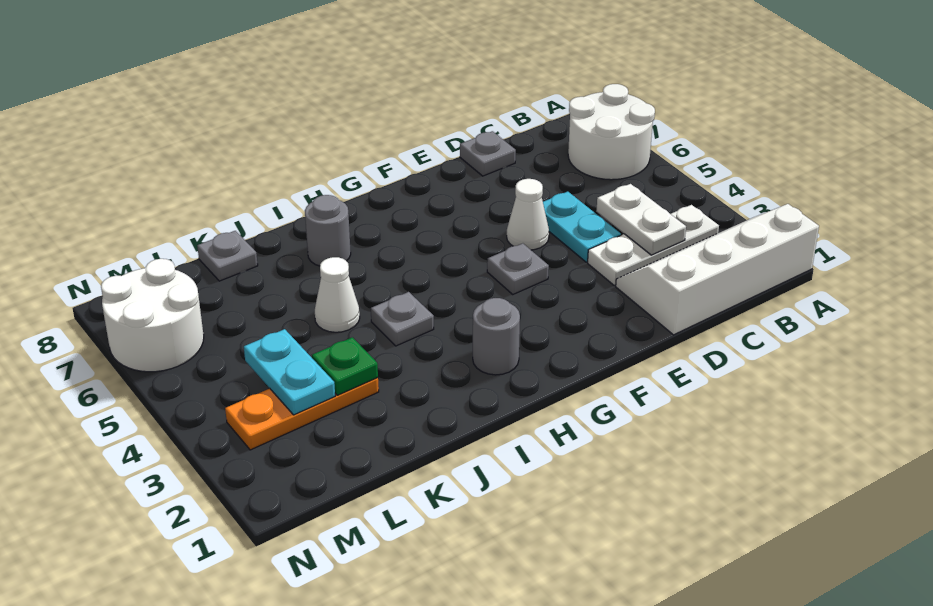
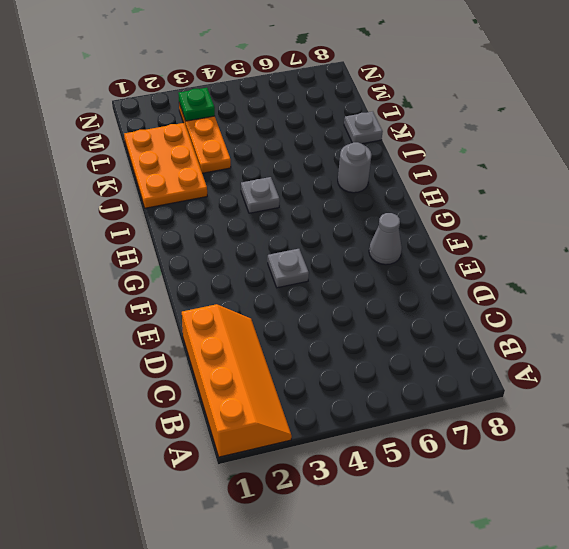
orange 2x4 slope [182,304,292,457] -> white 2x4 slope [616,204,819,335]
grey 1x1 cone [369,213,402,265] -> none
orange 2x3 plate [124,123,207,208] -> none
green 1x1 plate [178,88,215,121] -> green 1x1 plate moved to [312,337,378,395]
none -> white 2x2 round brick [568,84,655,180]
none -> white 1x3 plate [588,205,719,286]
none -> cyan 1x2 plate [543,192,621,262]

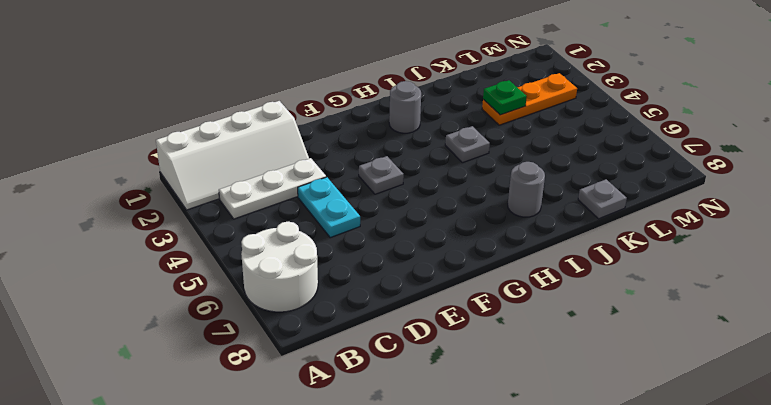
none -> grey 1x1 plate [460,131,516,176]
none -> white 1x1 cone [507,179,549,250]
none -> white 1x1 cone [315,257,360,332]

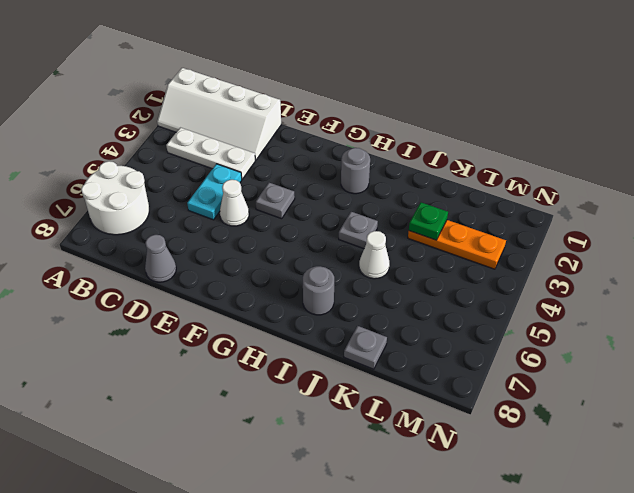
grey 1x1 cone [145,235,176,282] -> grey 1x1 plate [460,131,516,176]
none -> white 2x2 round brick [101,259,204,372]
none -> white 1x2 plate [596,184,686,255]
none -> cyan 1x2 plate [244,329,335,415]

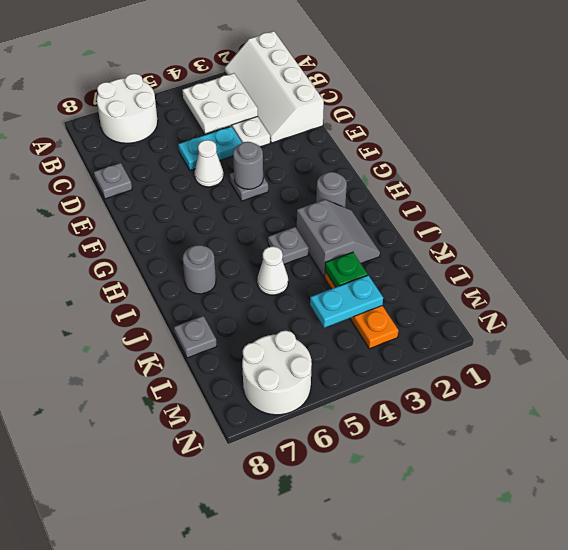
white 2x2 plate [182,73,258,134] -> white 1x2 plate [596,184,686,255]
grey 1x1 round brick [233,142,263,189] -> none
grey 2x2 slope [297,200,380,277] -> none

